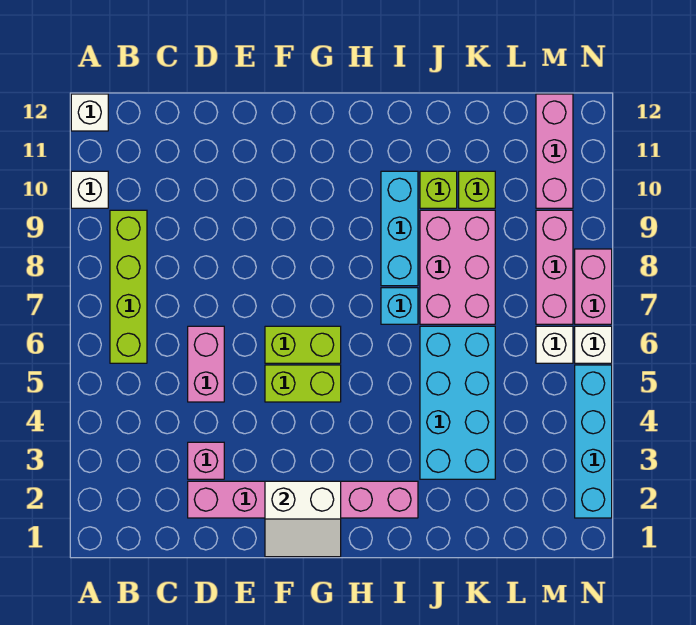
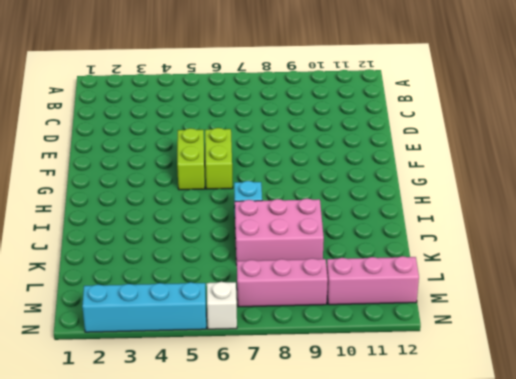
none -> white 1x1 brick [71,171,108,208]
none -> white 1x1 brick [71,94,108,131]
none -> lime 1x4 brick [110,210,147,363]

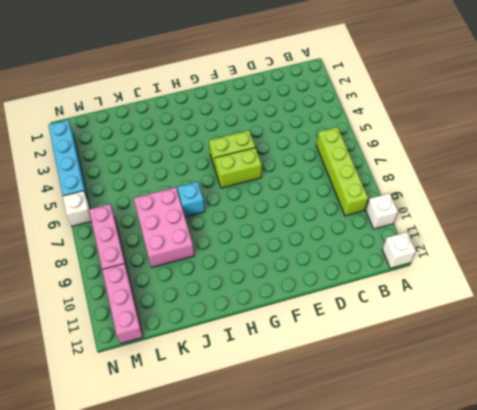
none -> pink 1x6 brick [188,481,418,518]
none -> pink 1x1 brick [188,442,224,479]
none -> pink 1x2 brick [188,326,224,402]

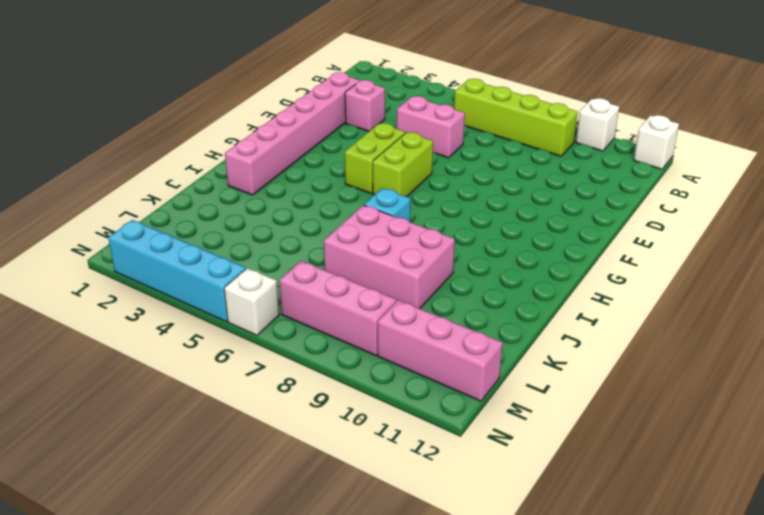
none -> cyan 1x3 brick [381,171,418,286]
none -> cyan 2x4 brick [420,326,495,479]
none -> lime 1x1 brick [420,171,457,208]

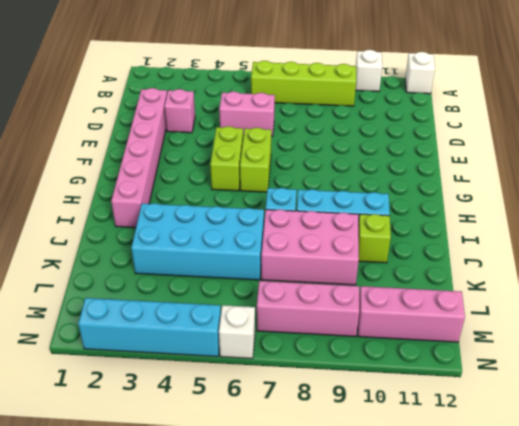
none -> lime 1x1 brick [459,171,495,208]
none -> white 1x1 brick [536,326,573,363]
none -> pink 1x2 brick [575,249,612,324]

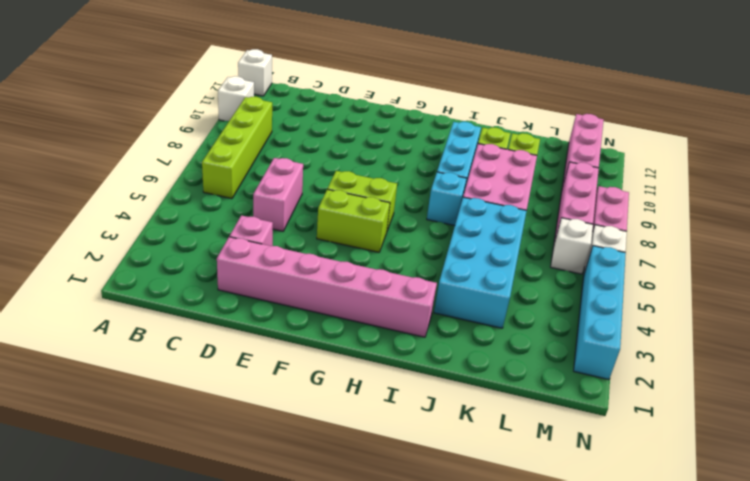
none -> white 2x2 slope [265,481,341,557]

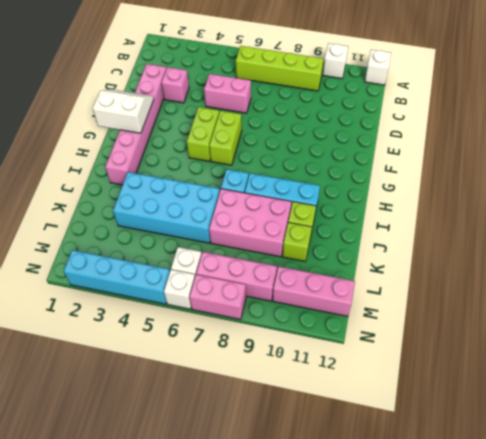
white 2x2 slope [93,89,154,133] -> white 2x2 slope turned to [265,481,341,557]

